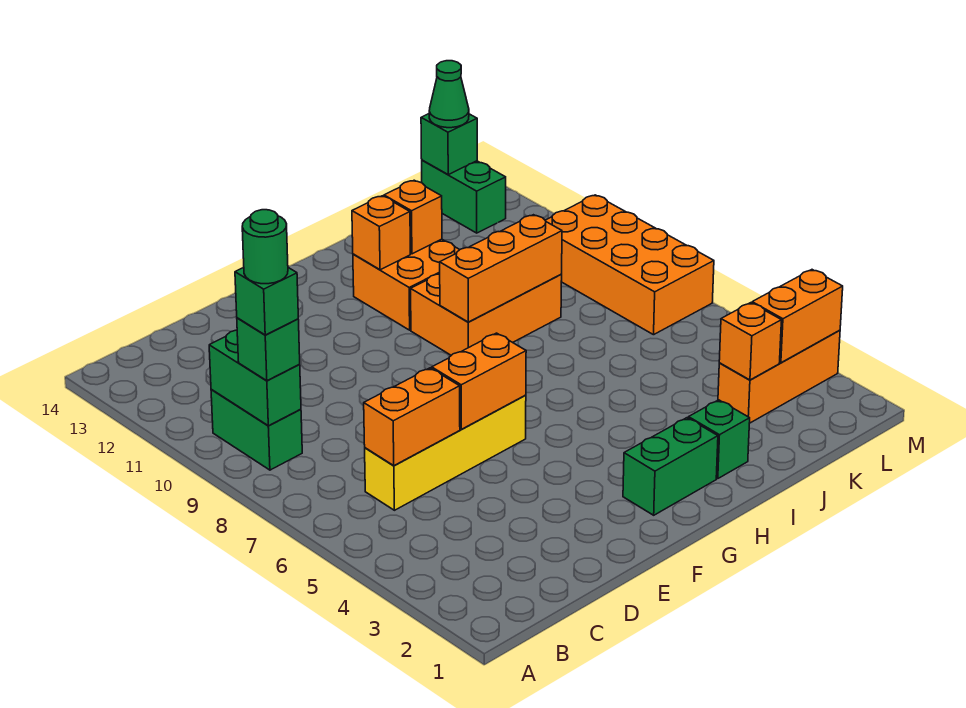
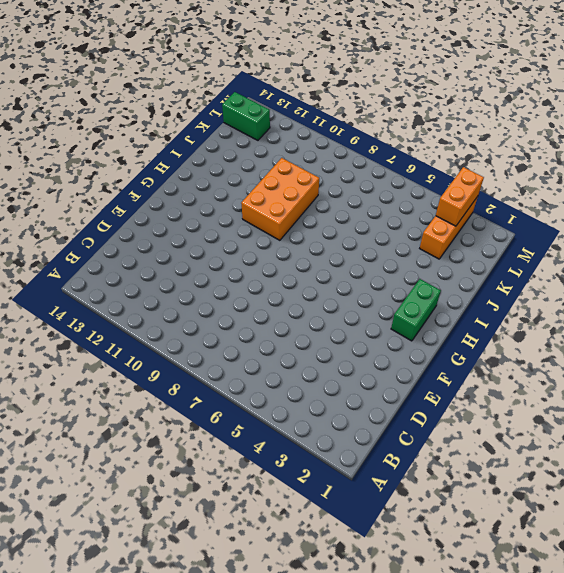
none -> green 1x2 brick [211,390,302,470]
none -> yellow 1x4 brick [365,395,526,510]
none -> orange 2x2 brick [353,239,460,330]

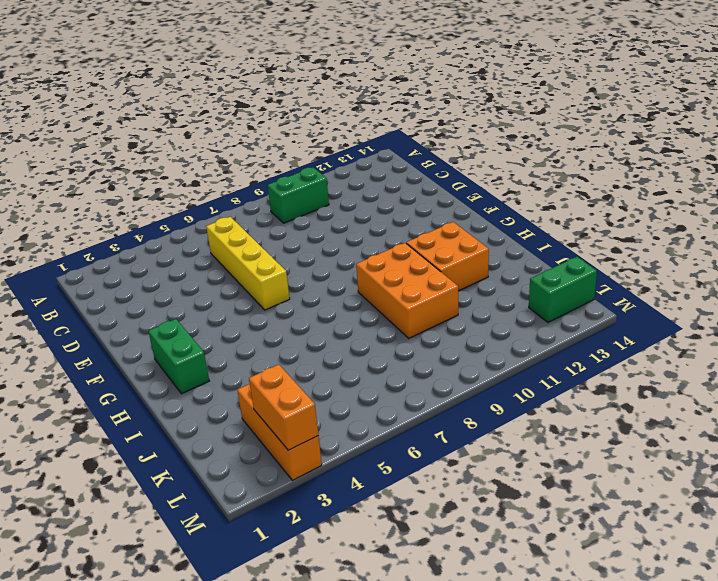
none -> green 1x1 brick [689,400,750,479]
none -> orange 2x4 brick [545,195,714,335]
none -> green 1x2 brick [209,330,301,426]

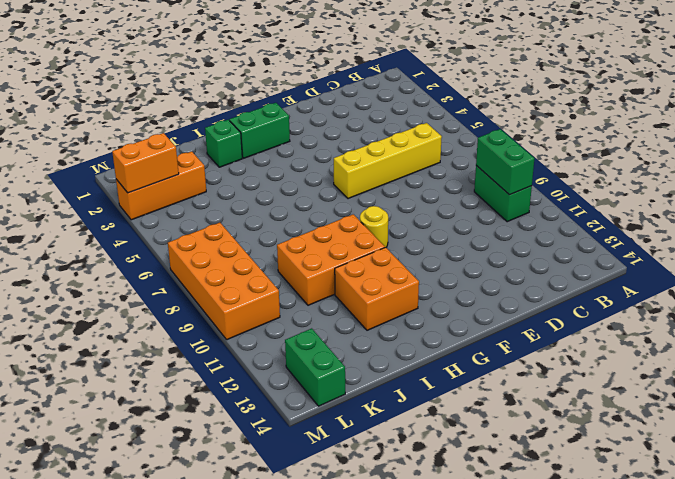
yellow 1x1 round brick [360,206,388,247] -> none
none -> orange 1x2 brick [364,368,460,466]
none -> orange 1x2 brick [432,333,526,429]
none -> orange 1x3 brick [440,215,562,322]

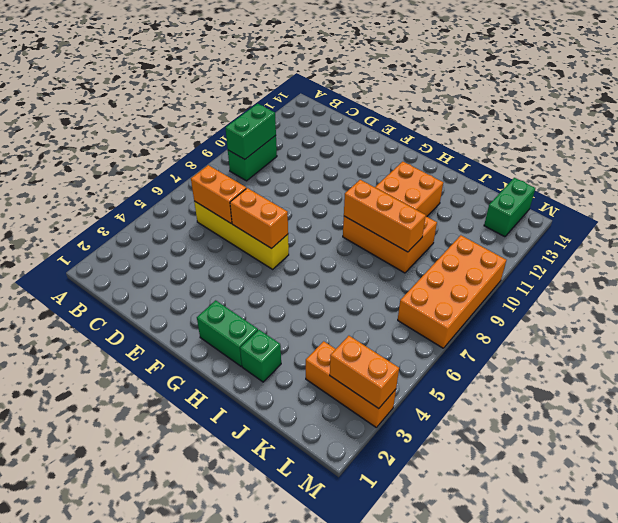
none -> orange 1x1 brick [352,196,410,270]
none -> orange 1x1 brick [384,180,442,254]
none -> orange 1x1 brick [719,303,781,380]

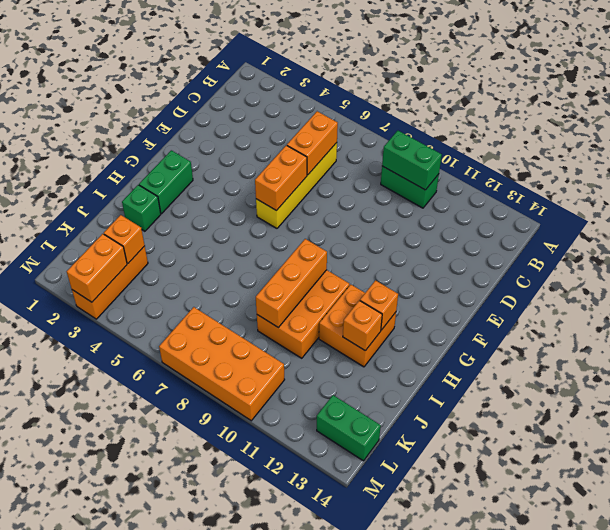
none -> green 1x1 brick [421,114,477,175]
none -> green 1x1 brick [237,318,300,381]
none -> green 1x1 cone [429,61,469,128]

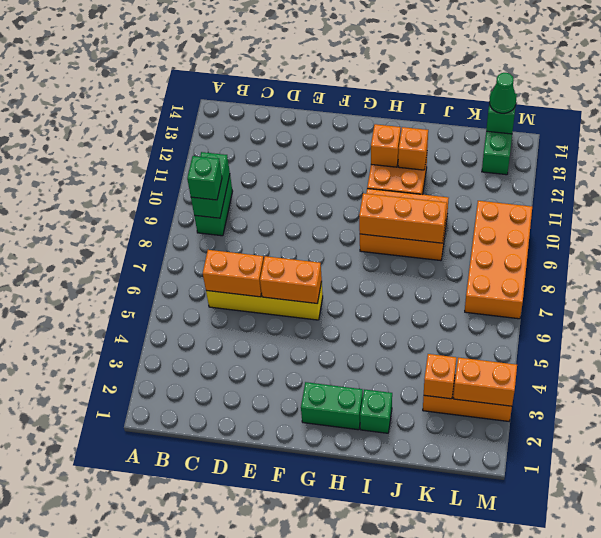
none -> green 1x1 brick [235,268,298,335]
none -> green 1x1 round brick [242,210,288,284]

